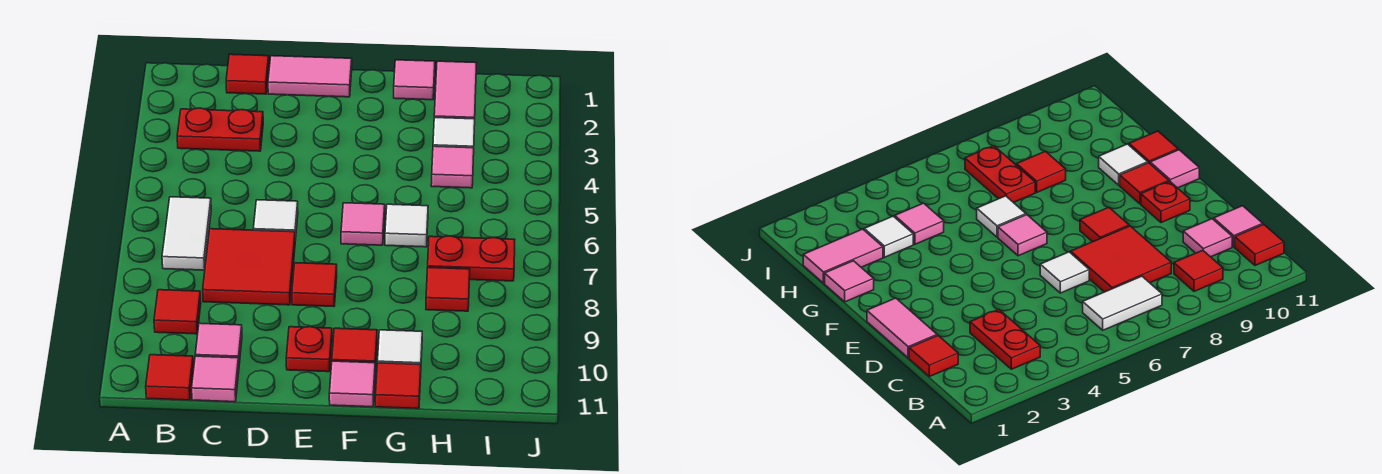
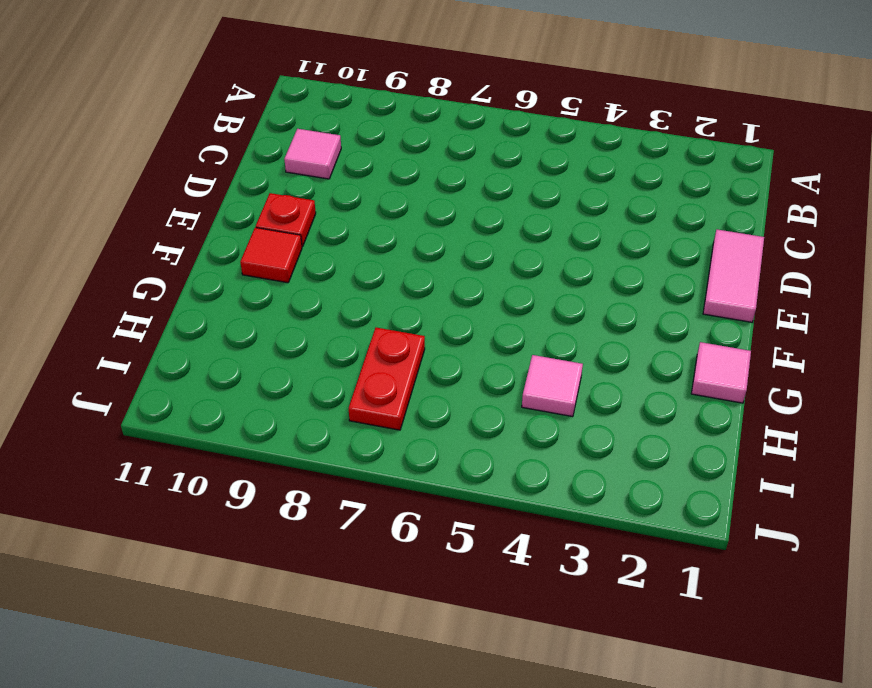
none -> red 1x2 plate [177,108,263,151]
none -> white 1x2 tile [162,197,211,270]
none -> red 1x1 tile [154,290,201,334]

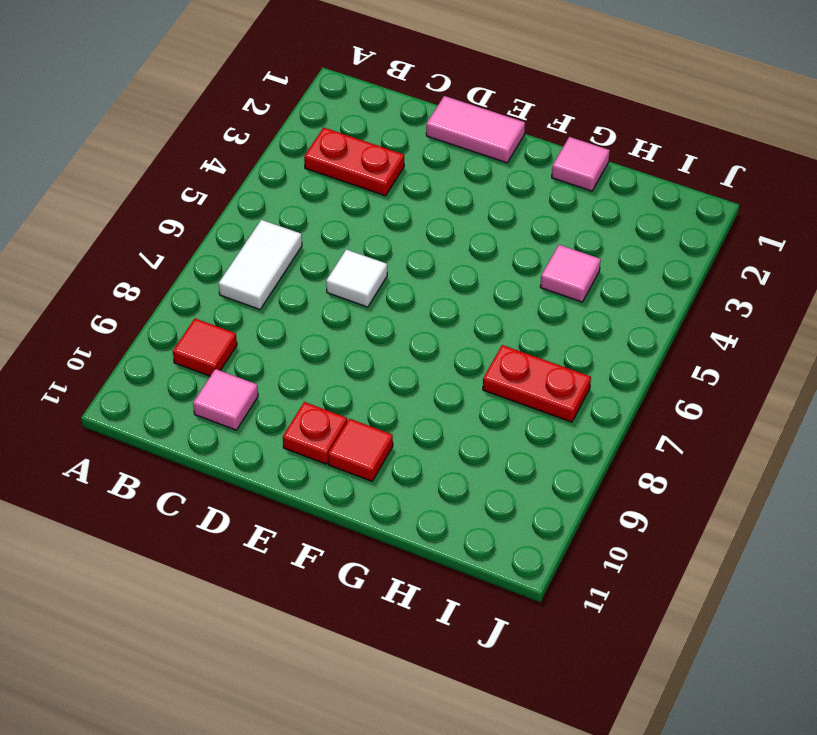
none -> red 1x1 tile [146,355,194,400]
none -> red 1x1 tile [226,54,269,94]
none -> red 2x2 tile [203,229,295,305]

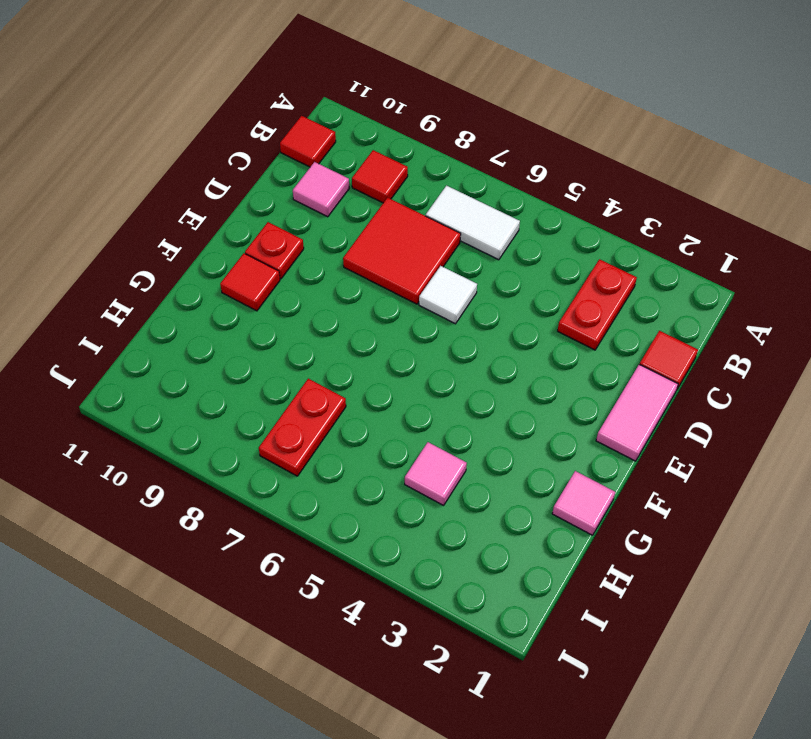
none -> pink 1x1 tile [192,356,239,402]
none -> red 1x1 tile [292,263,337,306]
none -> pink 1x1 tile [341,203,385,245]

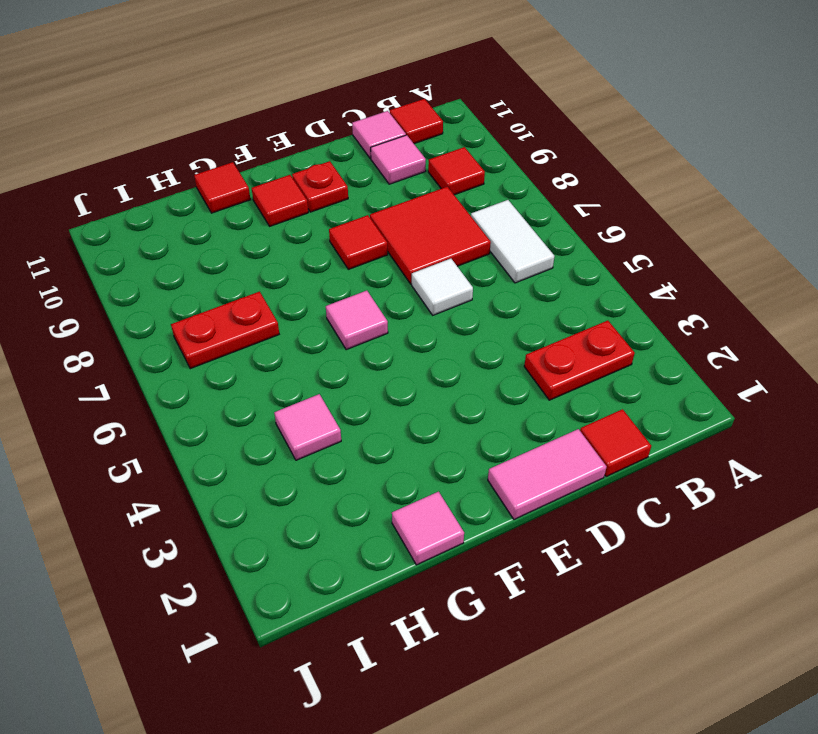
none -> pink 1x1 tile [329,361,375,407]
none -> white 1x1 tile [385,204,428,247]
none -> white 1x1 tile [377,330,422,364]

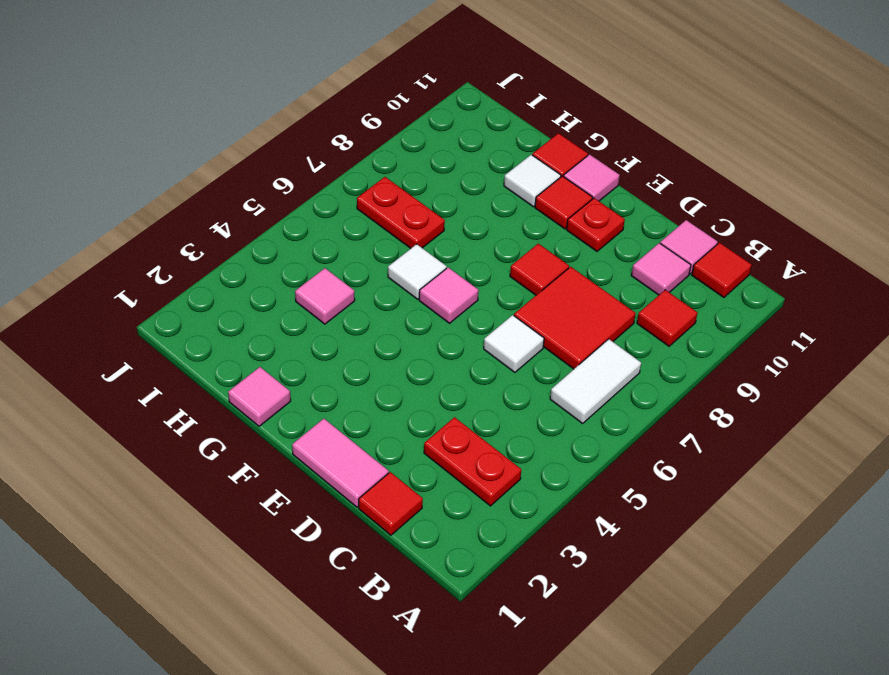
none -> pink 1x2 tile [434,61,477,119]
none -> white 1x1 tile [433,118,475,148]
none -> red 1x1 tile [426,268,470,311]

